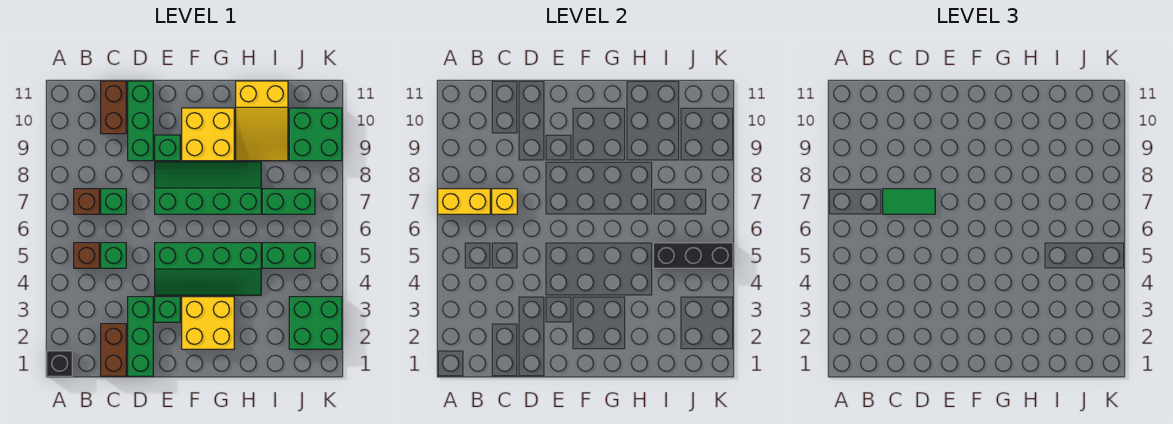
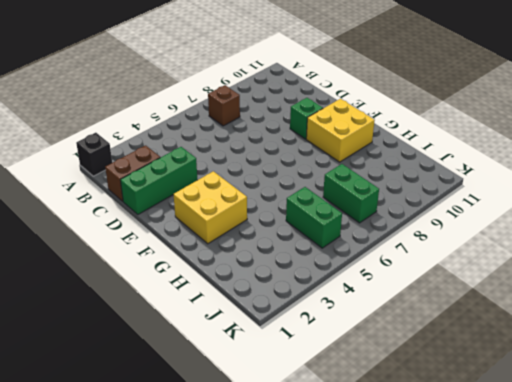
none -> brown 1x1 brick [74,243,99,268]
none -> green 1x1 brick [101,243,126,268]
none -> green 1x1 brick [101,189,126,214]

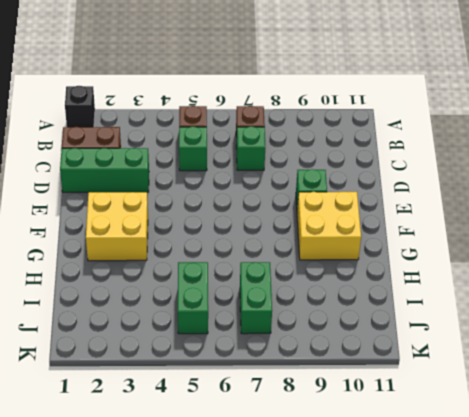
none -> brown 1x2 brick [101,81,126,134]
none -> green 1x3 brick [128,81,153,161]
none -> green 1x1 brick [155,297,180,322]

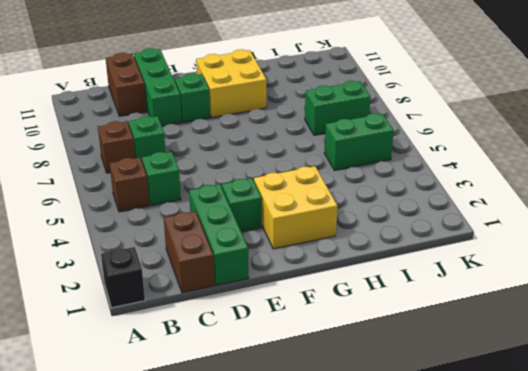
none -> green 2x4 slope [155,243,261,295]
none -> green 2x4 slope [155,162,261,214]
none -> yellow 2x3 slope [236,81,288,161]

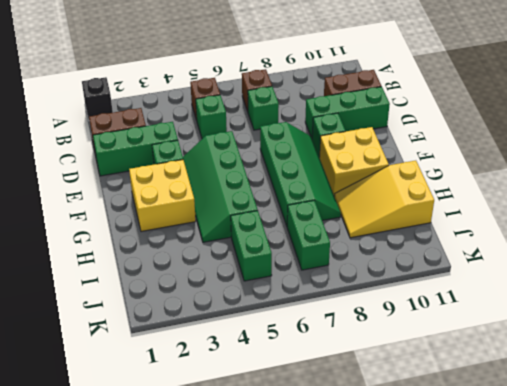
none -> green 2x2 brick [289,297,342,349]
none -> green 2x2 brick [289,108,342,161]
none -> yellow 1x2 brick [438,189,490,214]

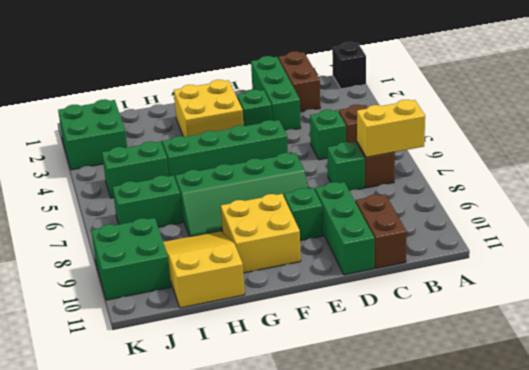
none -> yellow 1x1 brick [492,189,517,214]
none -> black 1x3 brick [653,243,733,268]
none -> green 1x2 tile [883,189,935,214]

